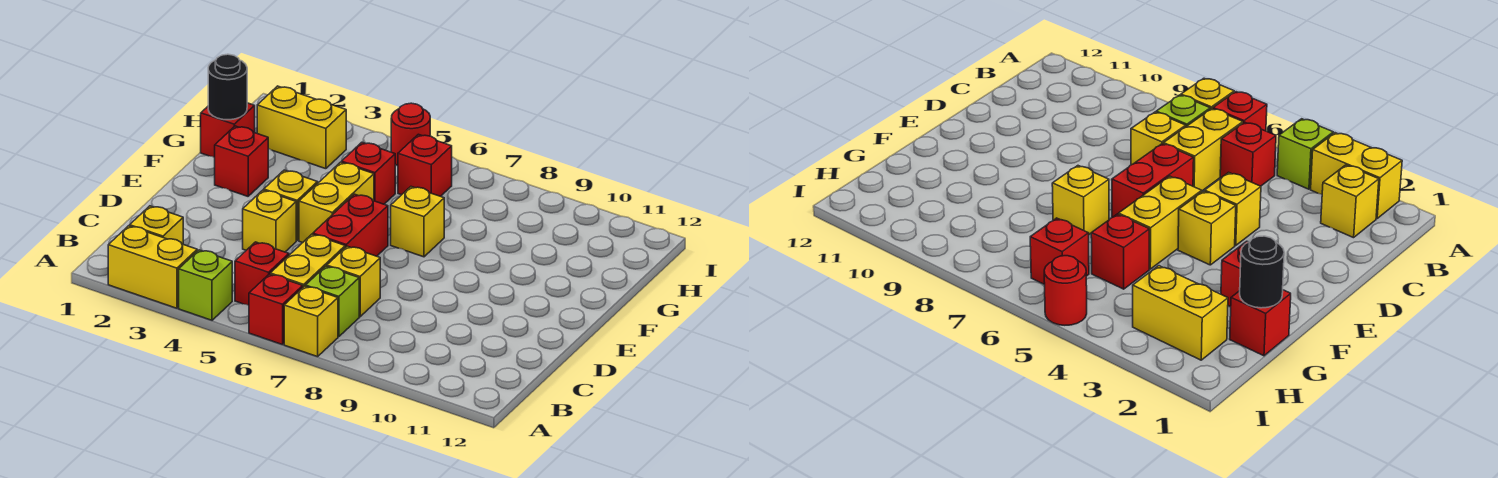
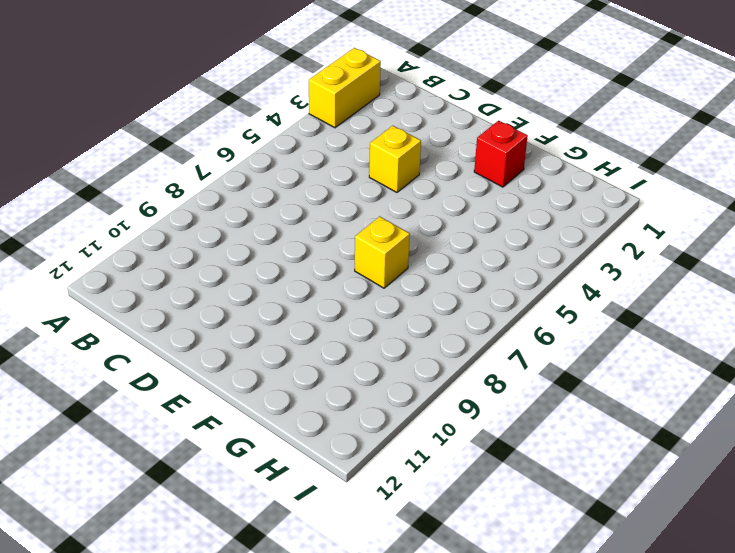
none -> lime 1x1 brick [179,250,232,320]
none -> red 1x1 brick [249,274,303,345]
none -> yellow 1x1 brick [284,286,338,357]

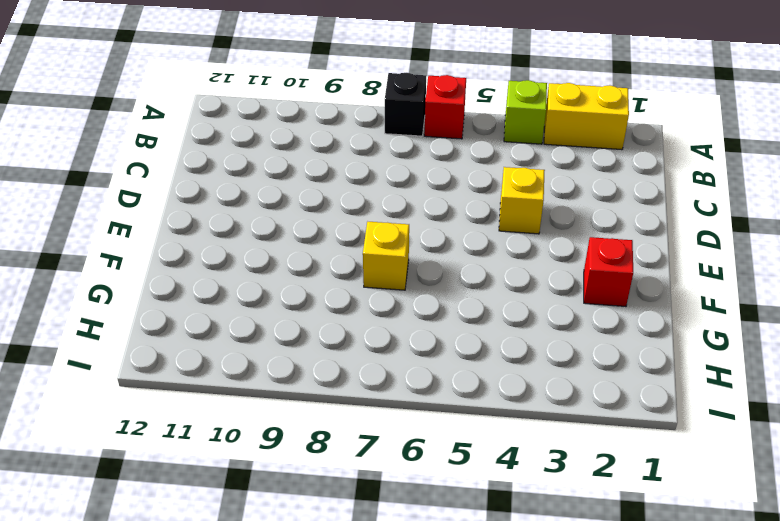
black 1x1 brick [385,73,426,136] -> yellow 1x1 brick [284,286,338,357]
none -> yellow 1x1 brick [130,206,183,244]
none -> red 1x1 brick [235,242,289,305]
none -> yellow 1x2 brick [270,234,345,287]

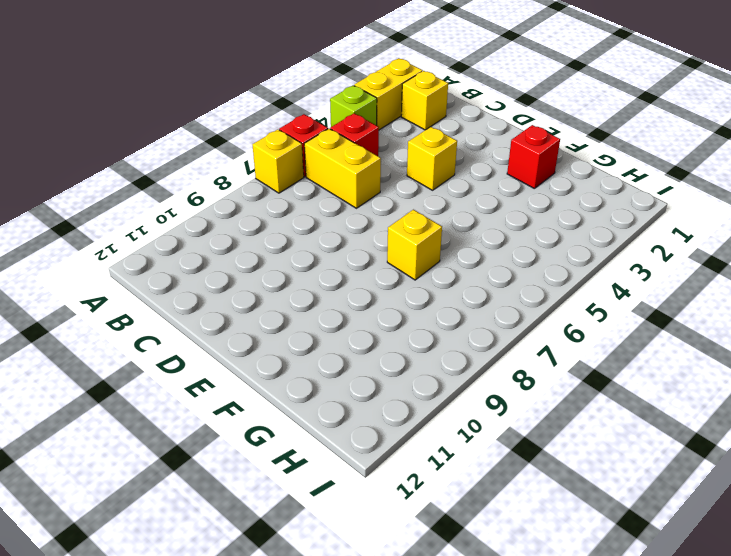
none -> lime 1x1 brick [305,266,359,337]
none -> yellow 1x1 brick [327,246,380,317]
none -> red 1x2 brick [313,194,388,256]

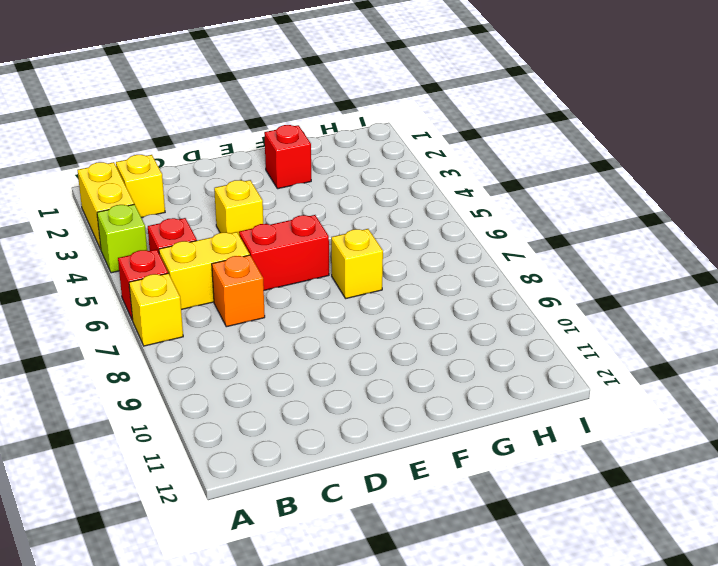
orange 1x1 brick [212,255,265,327] -> yellow 1x1 brick [327,246,380,317]
none -> lime 1x1 brick [305,266,359,337]
none -> yellow 1x1 brick [264,170,318,240]
none -> yellow 1x2 brick [299,162,374,243]

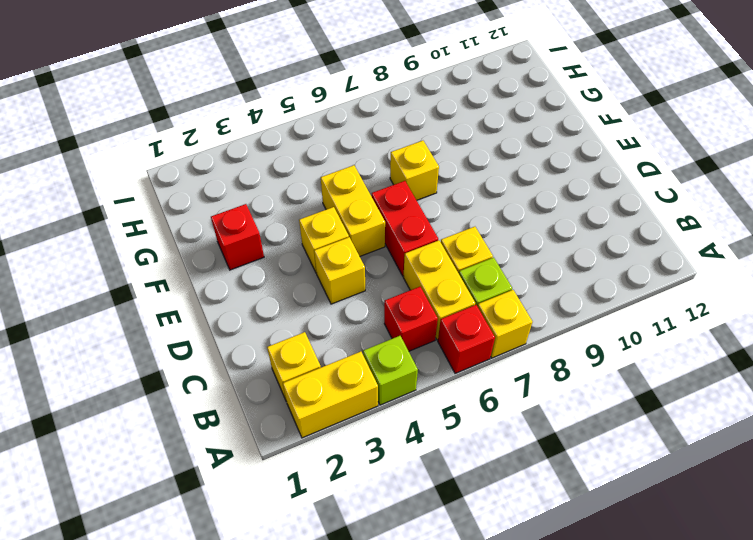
none -> red 1x1 brick [201,103,255,158]
none -> red 1x1 brick [342,142,395,204]
none -> yellow 1x2 brick [257,86,346,169]

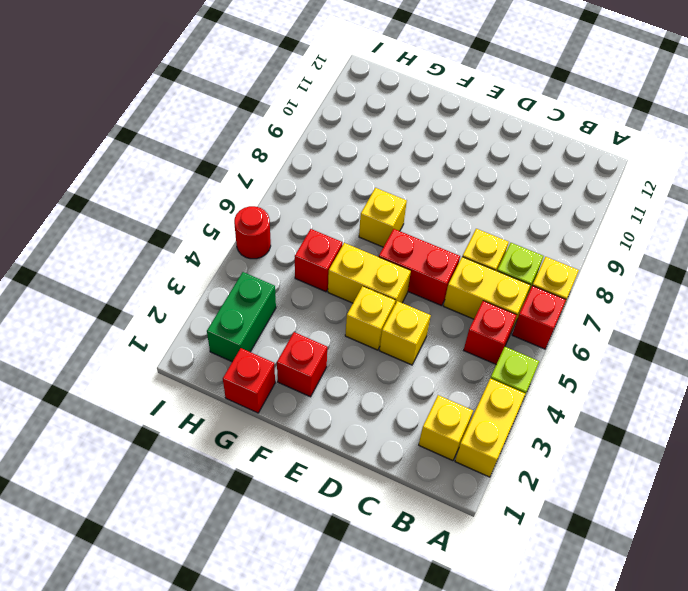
green 1x2 brick [207,272,276,362] -> yellow 1x2 brick [257,86,346,169]
none -> red 1x1 brick [398,134,452,196]
none -> black 1x1 round brick [208,54,247,120]

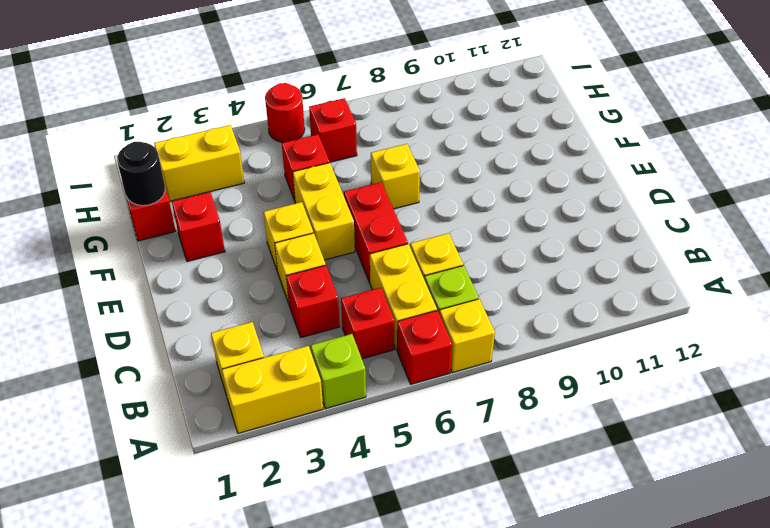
red 1x1 brick [286,265,340,337] -> none

